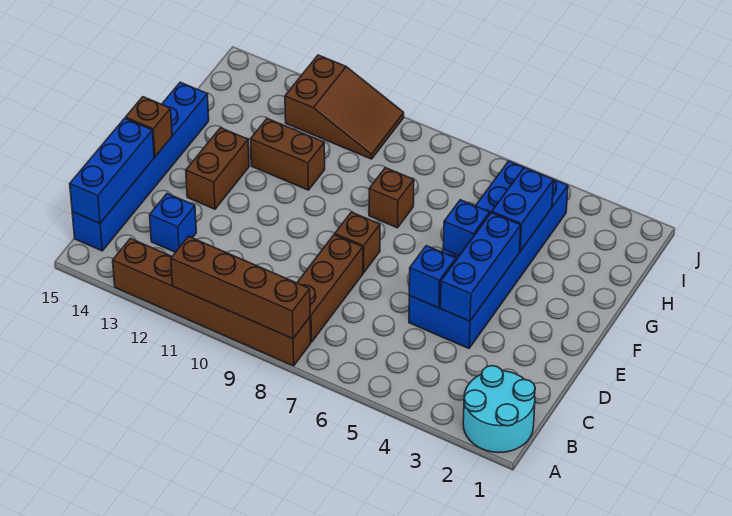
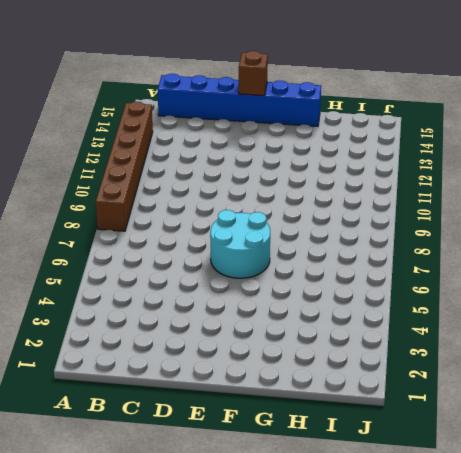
cyan 2x2 round brick [210,210,270,278] -> cyan 2x2 round brick moved to [463,366,535,453]
none -> brown 1x3 brick [297,235,363,342]
none -> blue 1x1 brick [150,194,196,252]
none -> blue 2x6 brick [409,161,568,348]

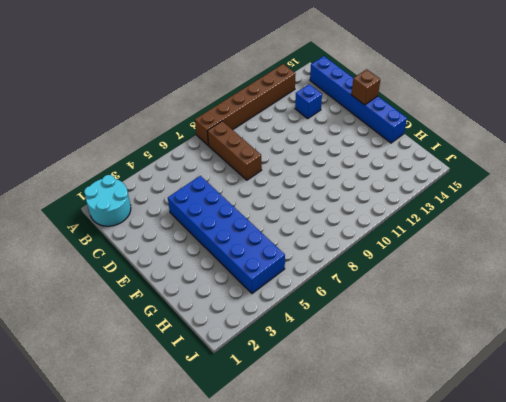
none -> brown 1x1 brick [335,212,380,273]
none -> brown 1x2 brick [186,128,249,209]
none -> brown 1x1 brick [369,168,414,228]

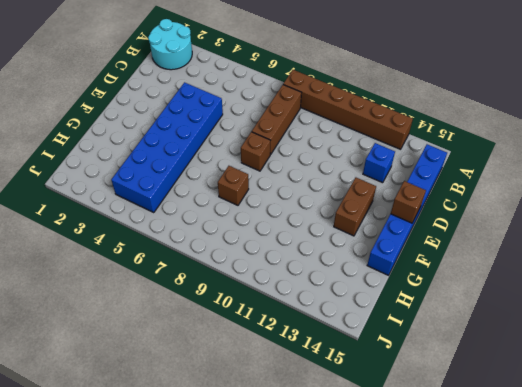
none -> brown 1x2 brick [250,119,325,190]
none -> brown 2x3 slope [285,55,404,159]
none -> brown 1x4 brick [171,236,310,339]

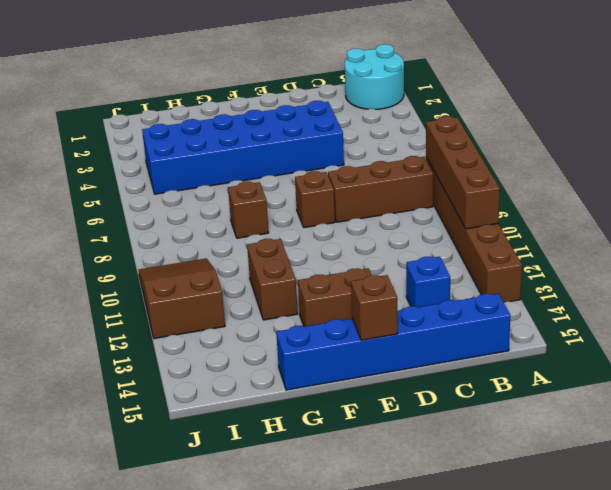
none -> blue 1x3 brick [70,118,154,223]
none -> blue 1x3 brick [440,213,521,321]
none -> blue 1x1 brick [409,246,456,308]

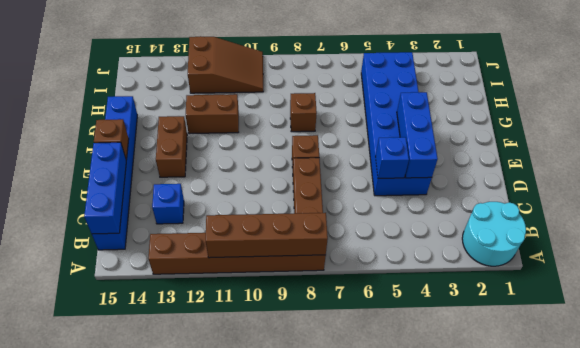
none -> blue 1x1 brick [443,200,490,256]
none -> blue 1x2 brick [492,168,554,251]

